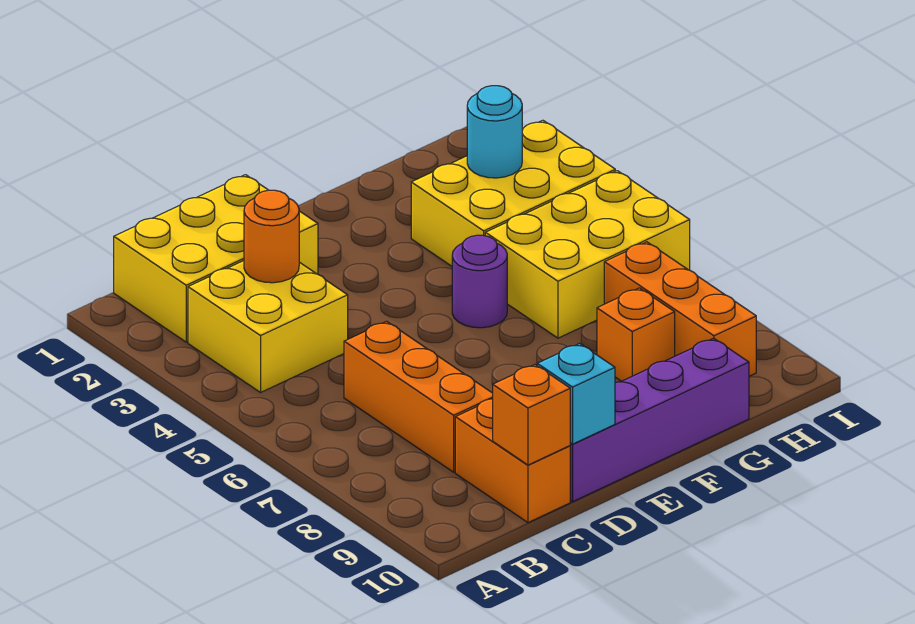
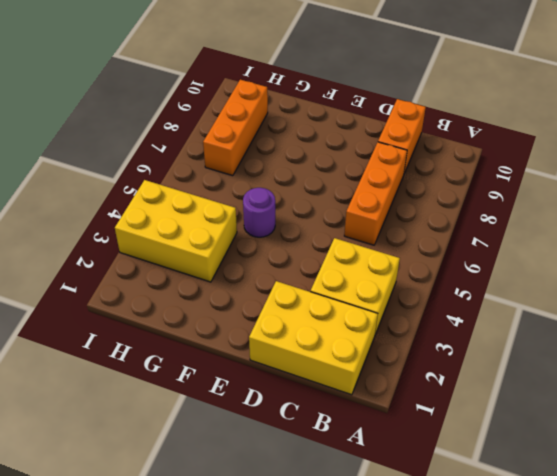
none -> purple 1x4 brick [570,338,749,502]
none -> yellow 2x3 brick [485,171,690,338]
none -> orange 1x1 brick [597,288,675,381]

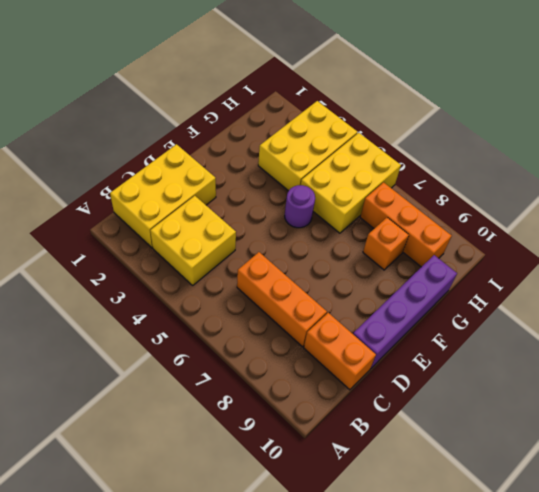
none -> orange 1x1 round brick [244,190,299,283]
none -> orange 1x1 brick [493,365,570,465]
none -> cyan 1x1 brick [537,344,615,444]

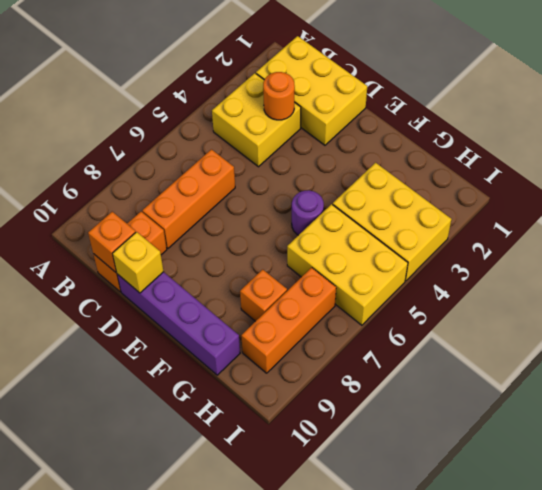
yellow 1x1 brick [113,232,164,293] -> cyan 1x1 brick [537,344,615,444]
none -> cyan 1x1 round brick [467,86,522,178]

